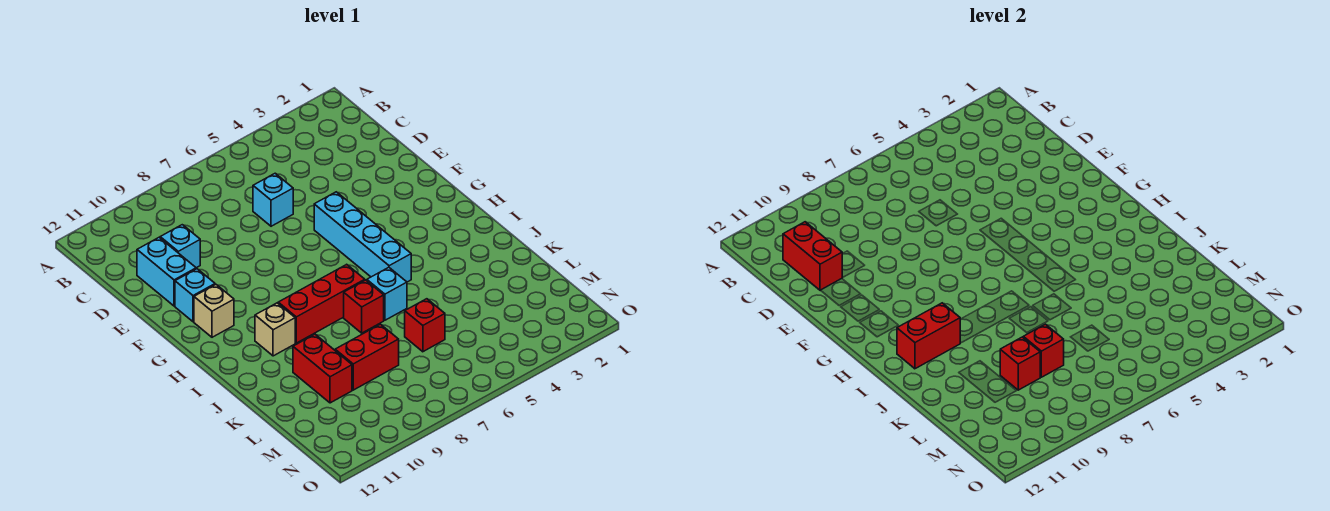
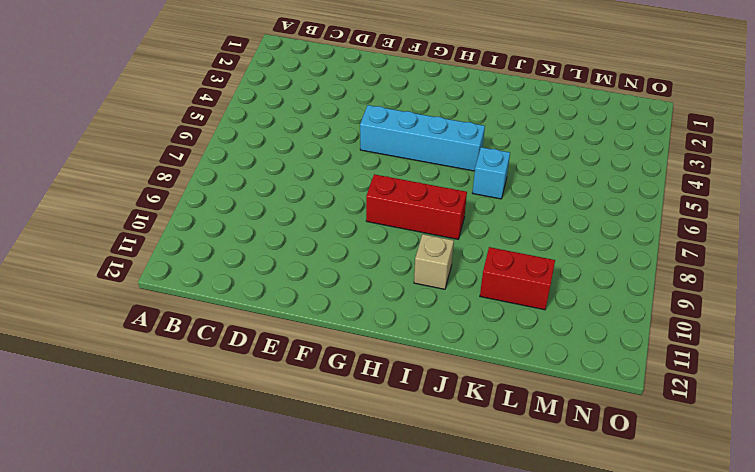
red 1x3 brick [366,174,467,239] -> red 1x3 brick turned to [278,264,365,343]
none -> cyan 1x1 brick [253,173,293,226]
none -> cyan 1x1 brick [160,225,200,268]
none -> cyan 1x2 brick [137,238,196,306]

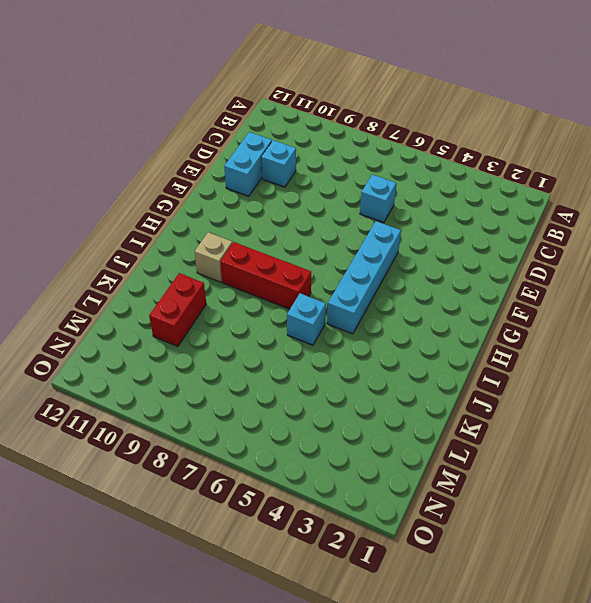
none -> cyan 1x1 brick [175,269,215,322]
none -> tan 1x1 brick [194,285,234,337]
none -> red 1x1 brick [344,280,384,333]

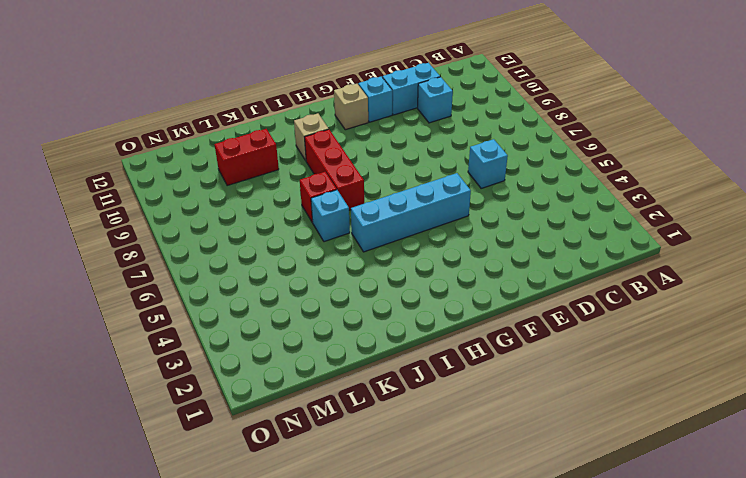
none -> red 1x1 brick [405,299,445,352]
none -> red 1x2 brick [335,324,399,390]
none -> red 1x2 brick [783,222,842,290]

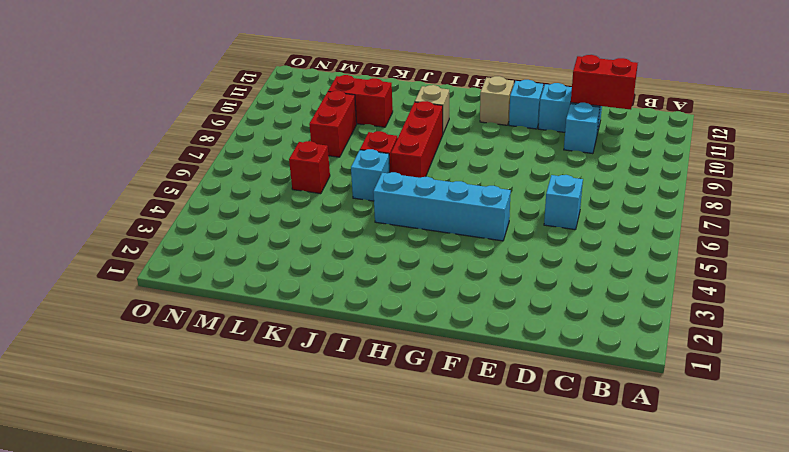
none -> red 1x2 brick [897,303,960,369]
none -> red 1x1 brick [1023,324,1064,377]
none -> red 1x1 brick [1000,337,1040,390]

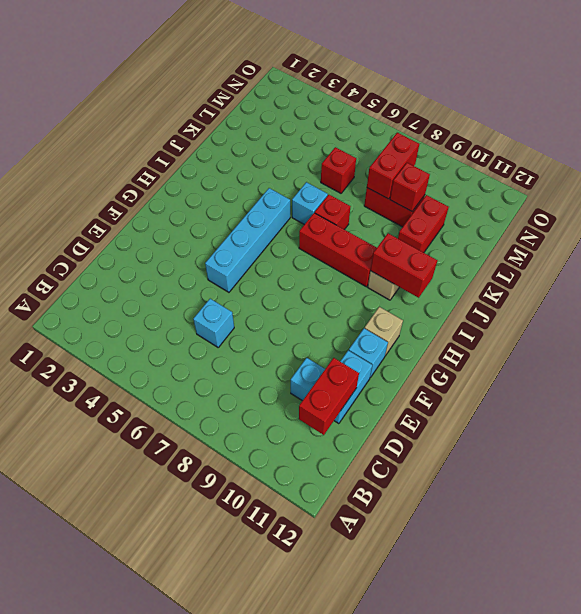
red 1x2 brick [367,133,419,199] -> red 1x1 brick [1023,324,1064,377]

